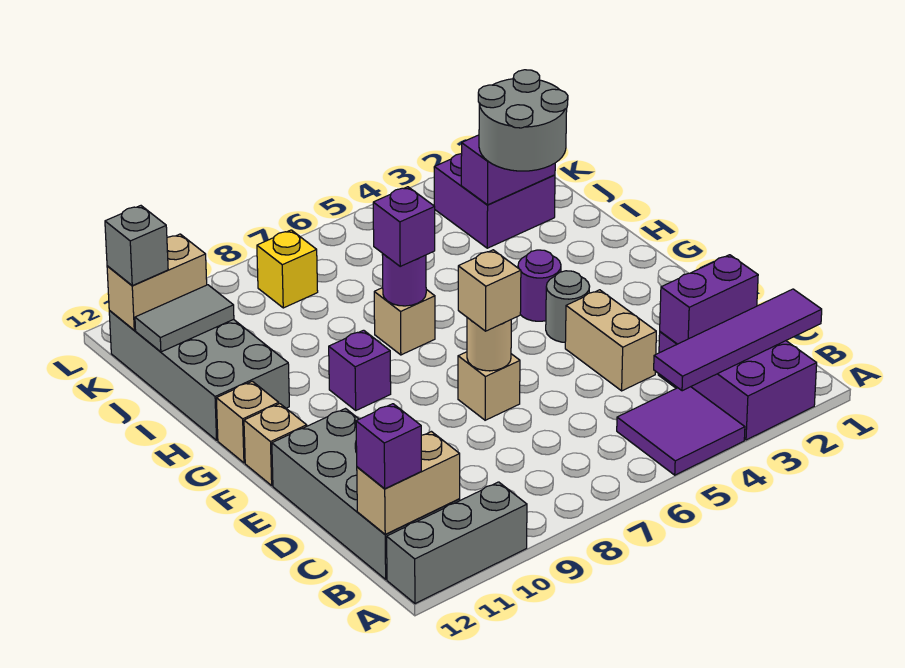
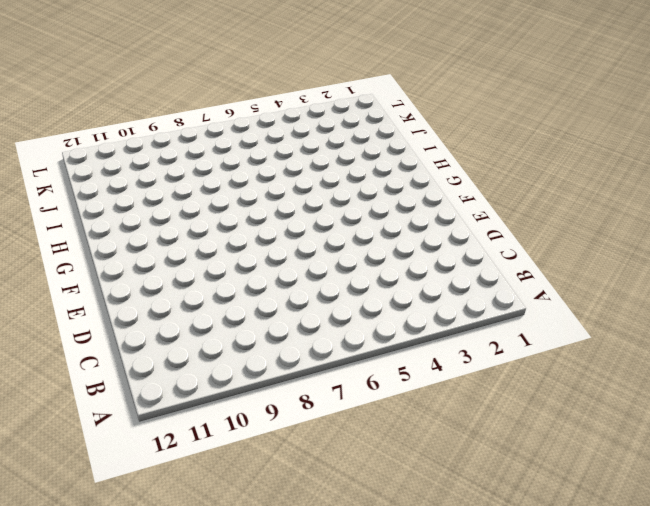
none -> purple 2x3 brick [658,332,817,440]
none -> purple 2x2 tile [617,387,745,475]
none -> grey 1x3 brick [387,482,527,604]

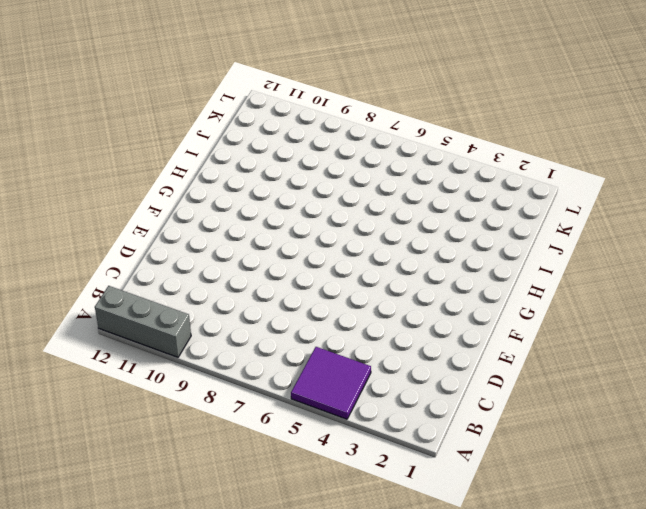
none -> purple 2x3 brick [658,332,817,440]
none -> grey 2x4 brick [272,409,460,579]
none -> tan 1x2 brick [565,290,656,391]

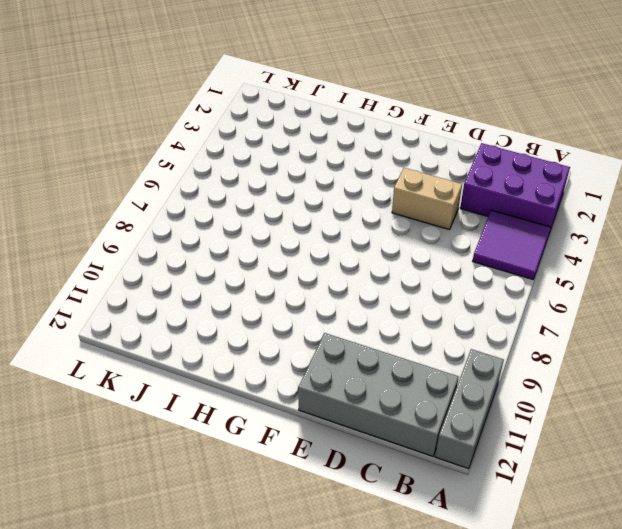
none -> tan 1x1 brick [458,352,520,420]
none -> grey 1x1 round brick [546,271,590,342]
none -> tan 1x1 brick [244,404,307,485]

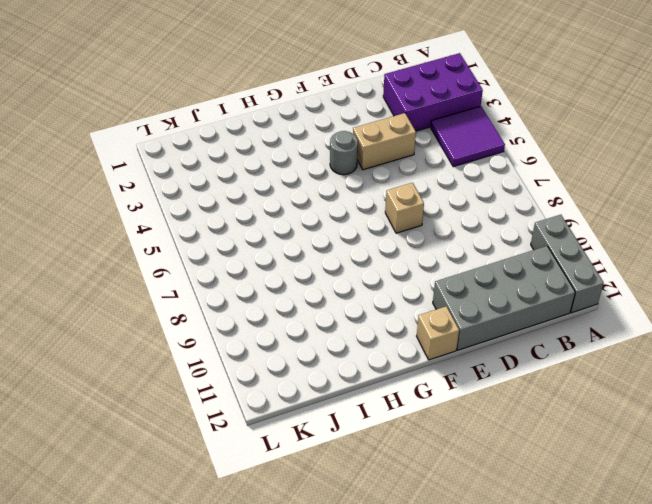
none -> purple 1x1 round brick [518,250,561,321]
none -> purple 1x1 brick [329,330,391,410]
none -> tan 1x1 brick [216,381,279,463]

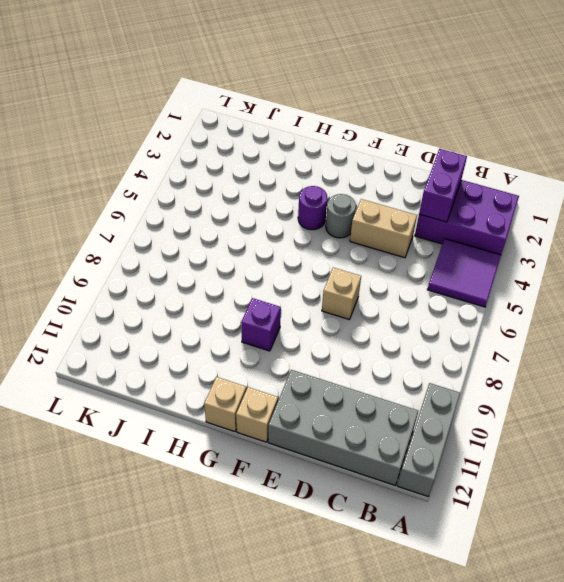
none -> tan 1x1 brick [374,288,435,355]
none -> grey 2x4 brick [109,311,289,440]
none -> purple 2x2 brick [434,154,555,248]

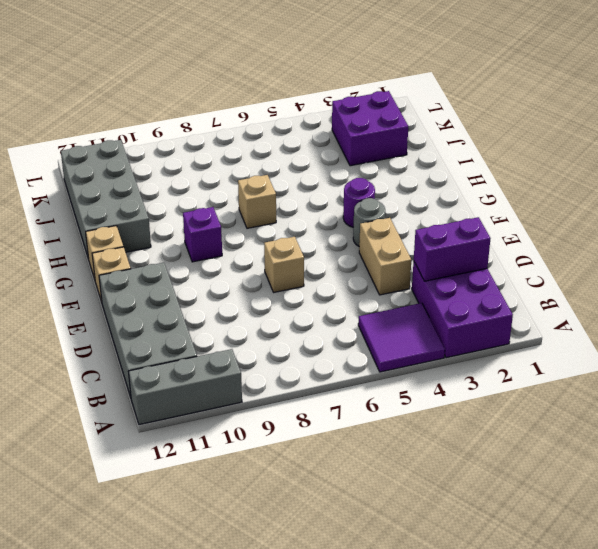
none -> yellow 1x1 brick [257,230,318,308]
none -> purple 1x4 tile [654,289,822,391]
none -> tan 1x2 brick [357,432,460,534]

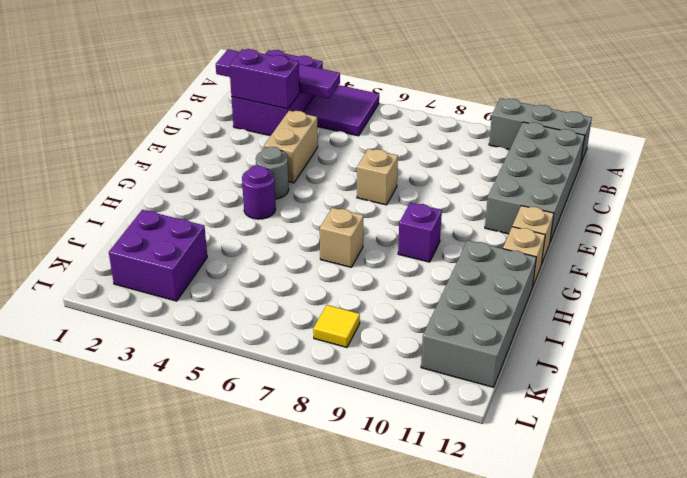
yellow 1x1 tile [313,305,360,347] -> yellow 1x1 brick [257,230,318,308]
none -> tan 1x2 brick [357,432,460,534]
none -> tan 1x1 round brick [467,318,511,371]
none -> purple 1x1 round brick [382,253,426,306]

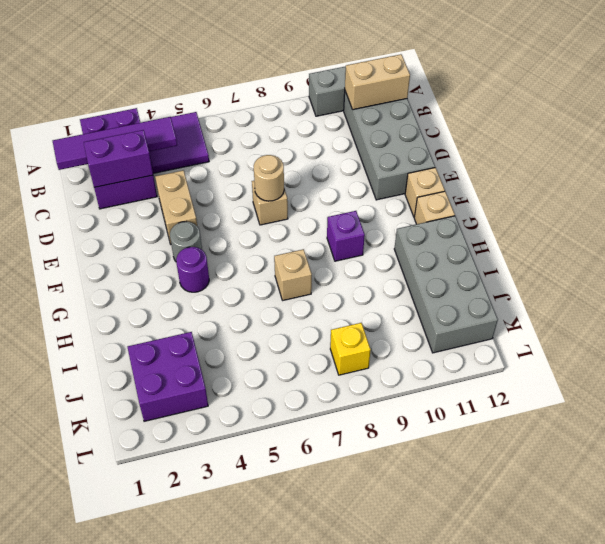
none -> purple 1x1 round brick [382,253,426,306]
none -> purple 1x2 brick [461,135,555,205]
none -> grey 1x2 tile [135,285,234,352]

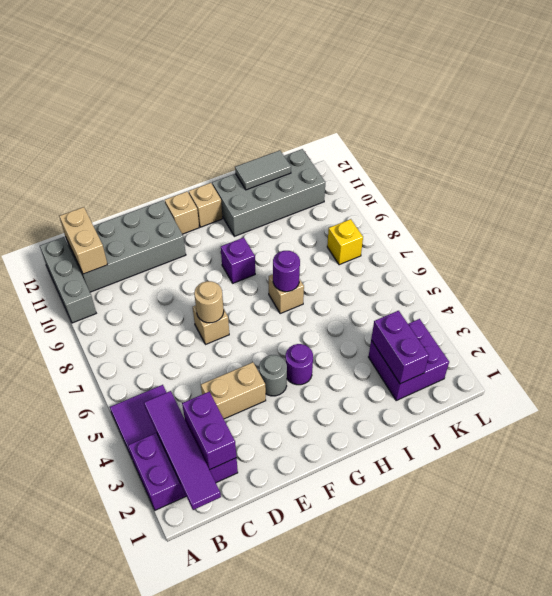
grey 1x2 tile [235,150,291,190] -> grey 1x2 tile turned to [135,285,234,352]
none -> tan 1x2 brick [107,234,207,330]
none -> purple 1x1 brick [356,404,421,489]
none -> tan 1x1 brick [458,250,521,331]

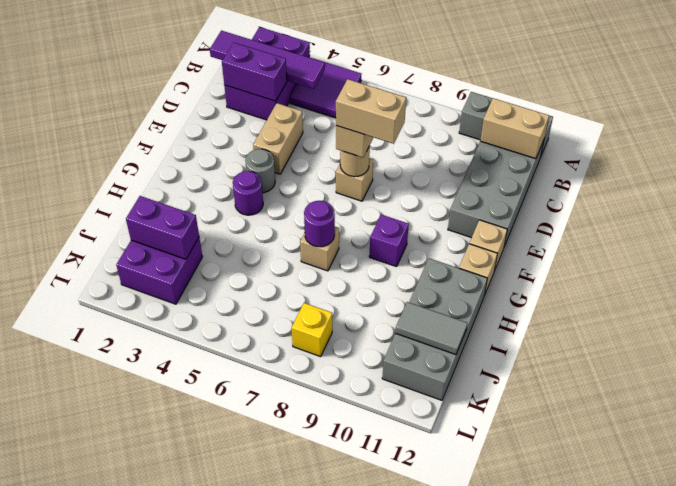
tan 1x2 brick [336,79,406,144] -> tan 1x2 brick moved to [107,234,207,330]
none -> purple 1x1 brick [356,404,421,489]
none -> purple 1x1 brick [373,187,435,266]
none -> grey 2x2 round brick [478,70,568,171]

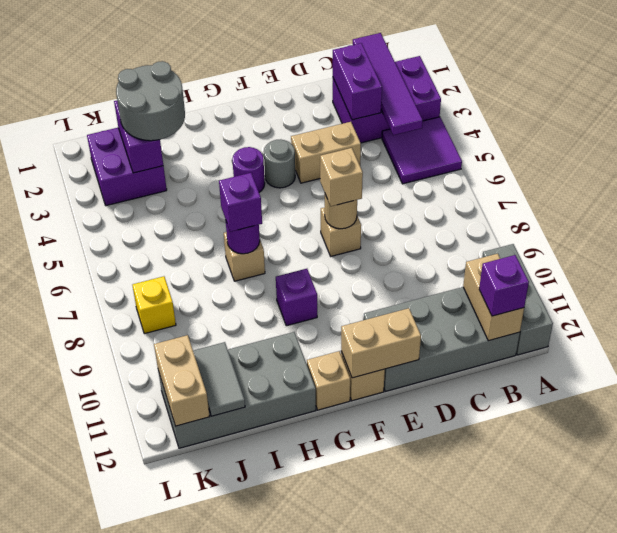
tan 1x2 brick [341,308,421,378] -> none
none -> grey 1x1 brick [105,206,168,286]

